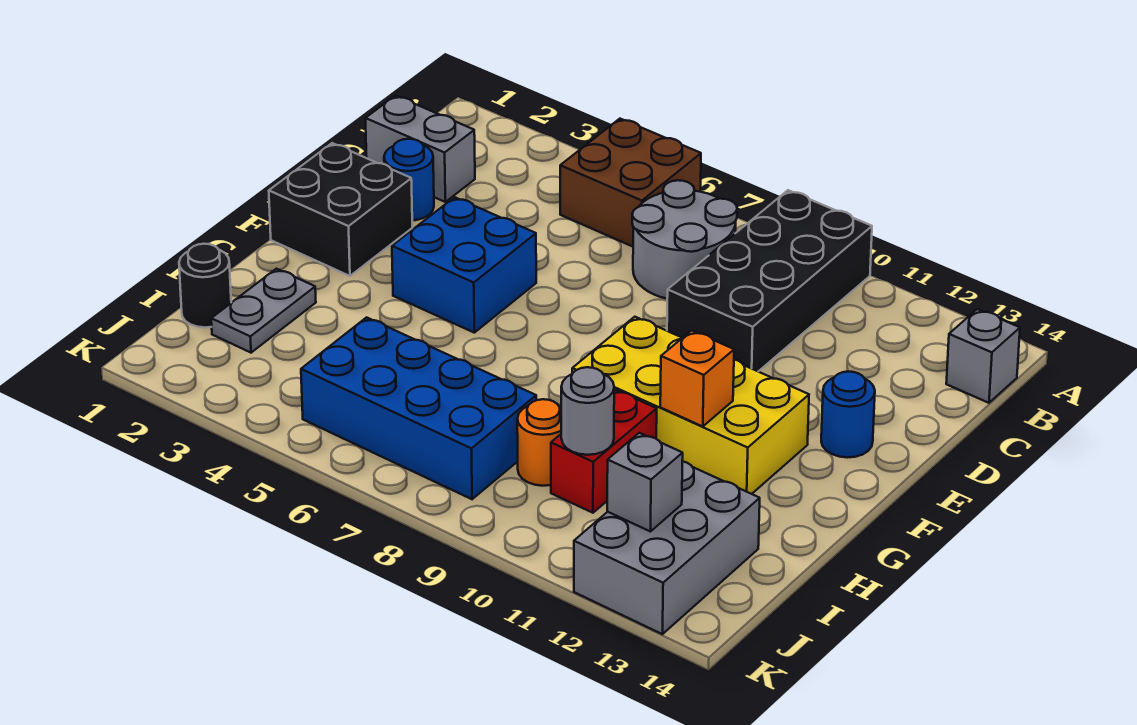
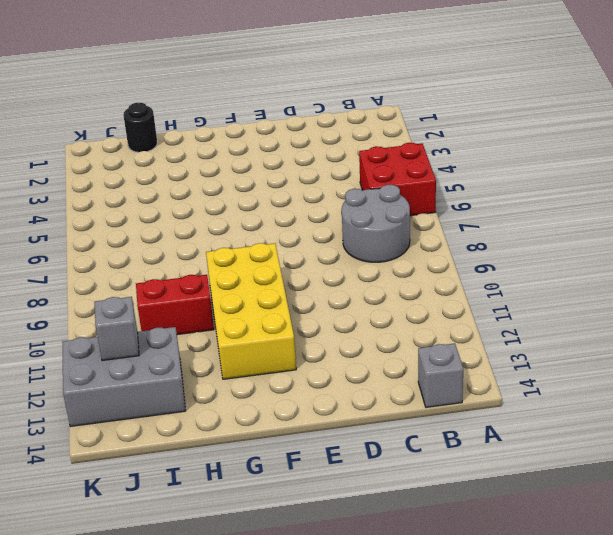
red 2x2 brick [359,143,436,216] -> brown 2x2 brick [560,119,701,247]
none -> black 2x4 brick [667,190,872,371]
none -> grey 1x2 brick [365,96,475,202]
none -> blue 1x1 round brick [384,139,434,220]

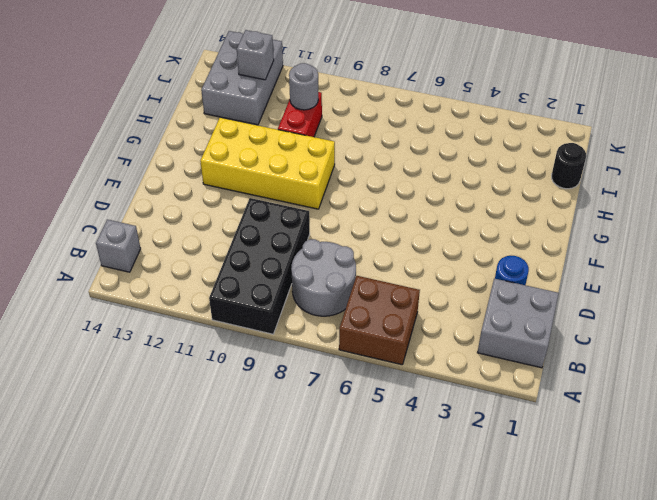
grey 2x2 brick [477,278,559,368] -> grey 1x2 brick [365,96,475,202]
none -> black 2x2 brick [269,143,412,276]
none -> blue 2x2 brick [392,197,536,333]
none -> blue 1x1 round brick [821,372,875,457]

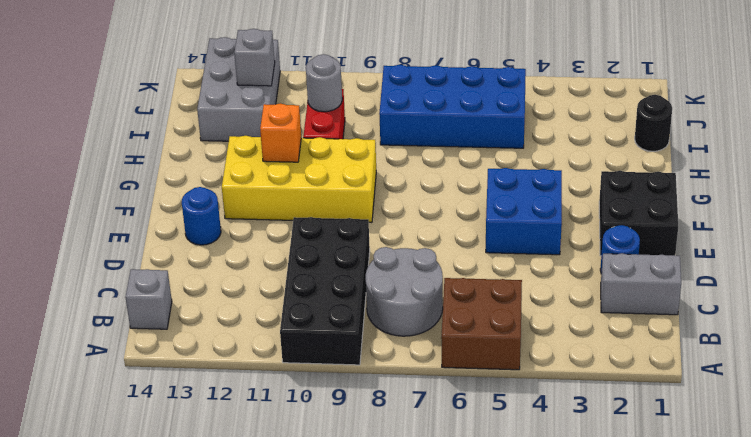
none -> grey 1x2 plate [211,269,316,353]
none -> orange 1x1 round brick [517,399,561,486]

